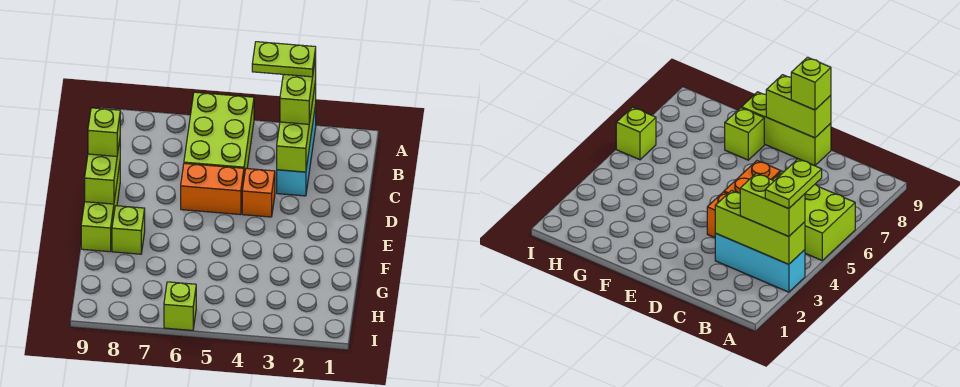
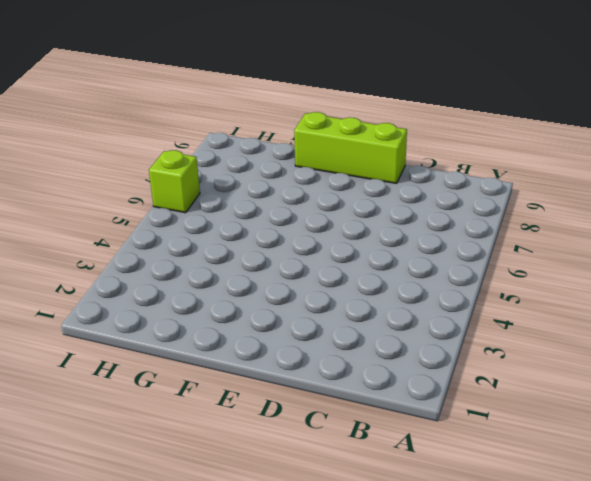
none -> cyan 1x3 brick [277,105,316,196]
none -> lime 2x3 brick [184,92,254,175]
none -> orange 1x1 brick [242,169,275,217]

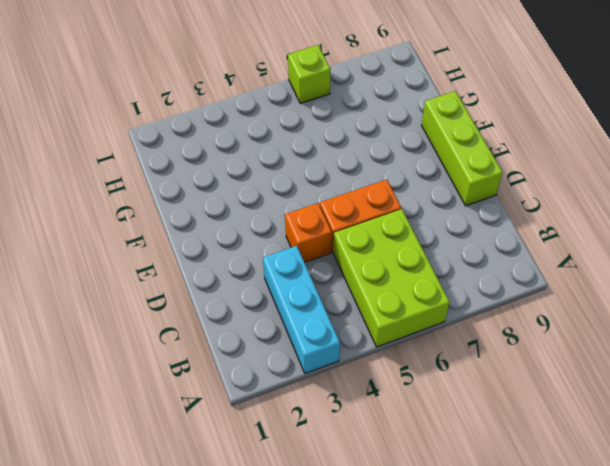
none -> lime 1x1 brick [112,206,145,254]
none -> lime 1x3 brick [277,81,316,172]
none -> lime 1x2 brick [85,141,120,204]

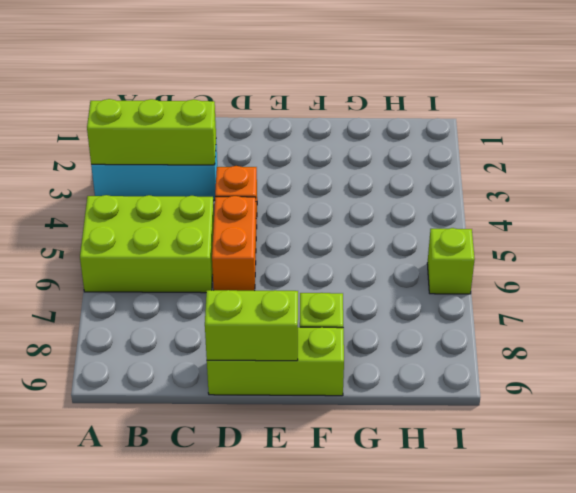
none -> lime 1x2 brick [280,57,316,124]
none -> lime 1x1 brick [88,108,120,156]
none -> lime 1x2 plate [252,42,316,77]

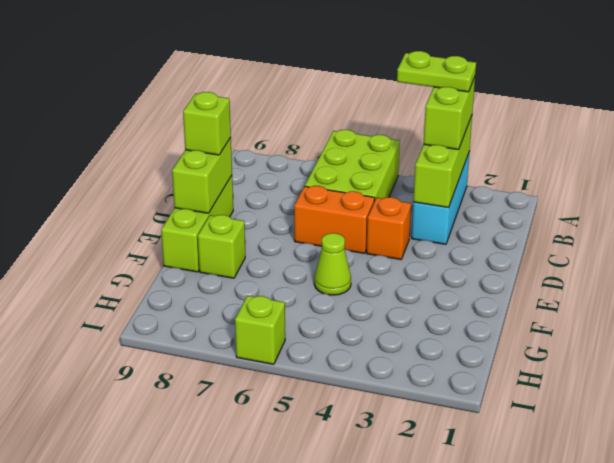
lime 1x1 cone [314,233,351,295] -> none

